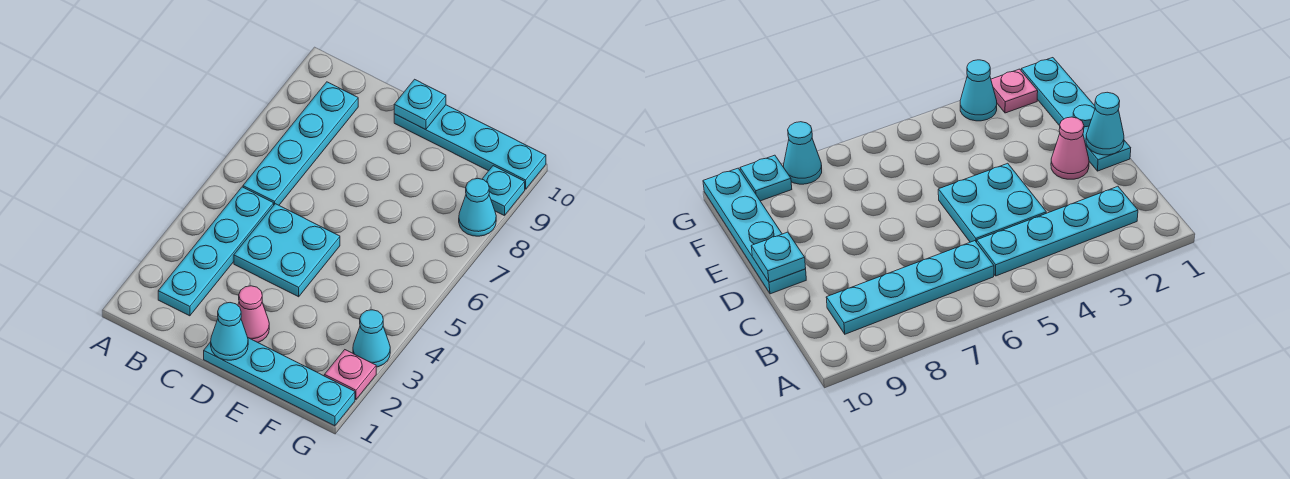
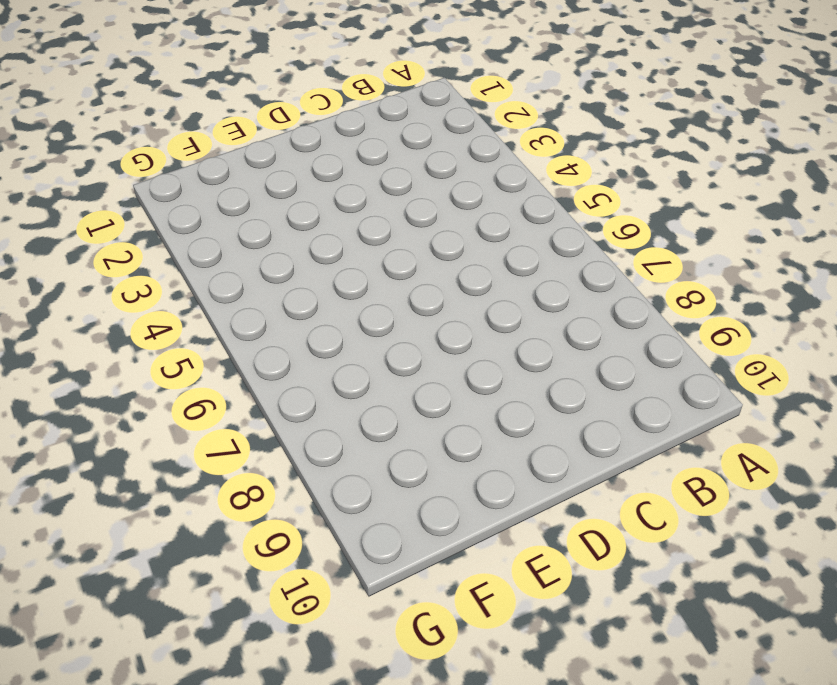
none -> cyan 1x4 plate [158,187,274,316]
none -> cyan 1x4 plate [243,82,358,205]
none -> cyan 2x2 plate [234,204,340,297]

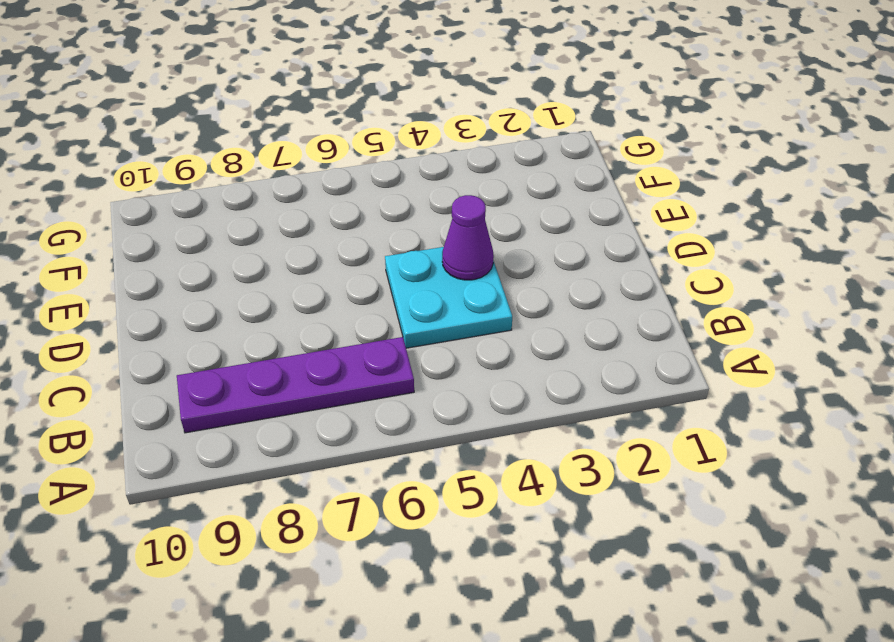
purple 1x4 plate [177,337,414,433] -> cyan 1x4 plate [243,82,358,205]
purple 1x1 cone [442,195,494,280] -> none
none -> cyan 1x4 plate [158,187,274,316]
none -> cyan 1x4 plate [204,338,355,426]
none -> pink 1x1 cone [238,286,269,342]

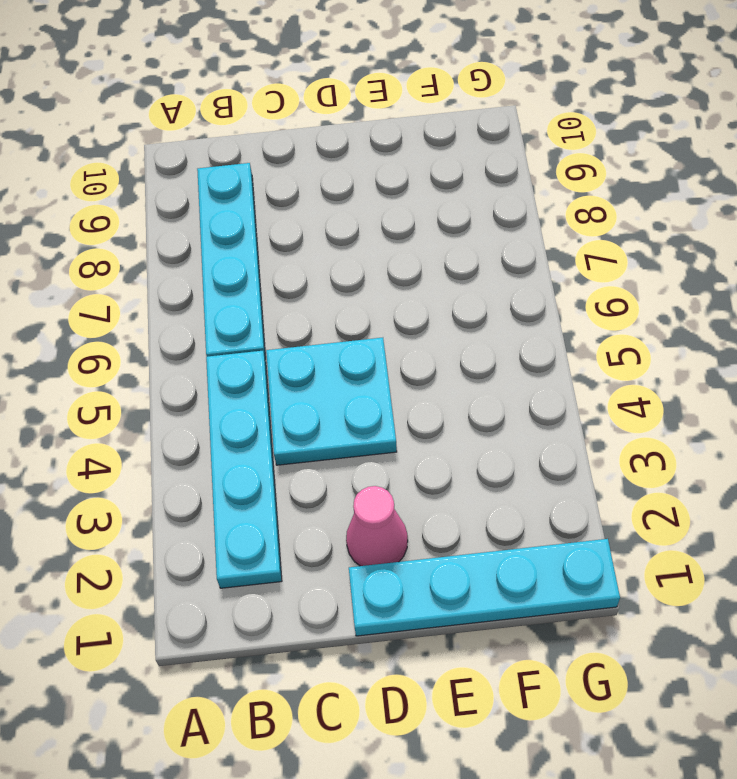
none -> cyan 1x4 plate [394,105,546,189]
none -> pink 1x1 plate [324,350,376,399]
none -> cyan 1x1 cone [353,310,390,367]

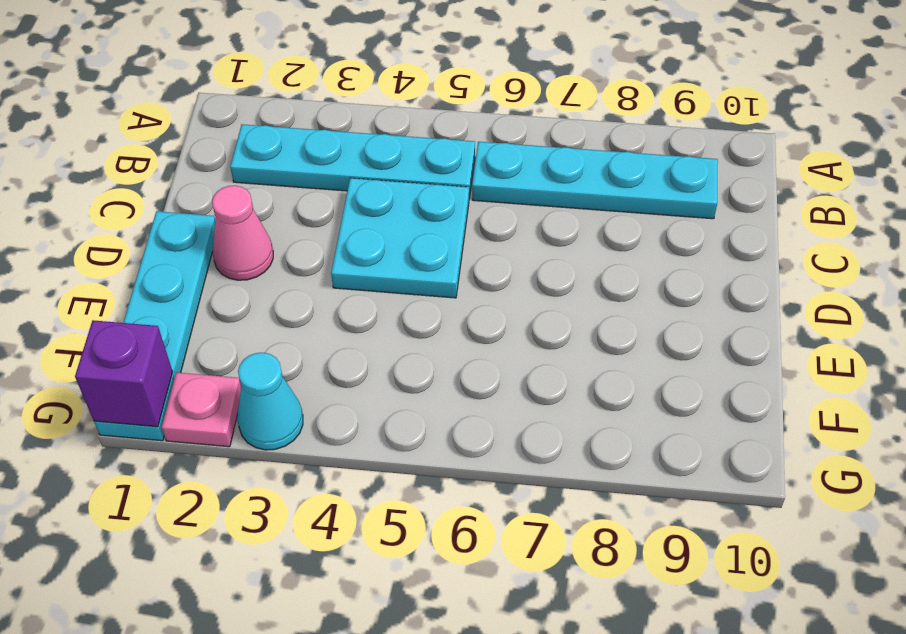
purple 1x1 brick [75,320,173,427] -> none
none -> cyan 1x4 plate [394,105,546,189]
none -> cyan 1x1 cone [459,178,496,236]
none -> cyan 1x1 plate [482,166,525,216]

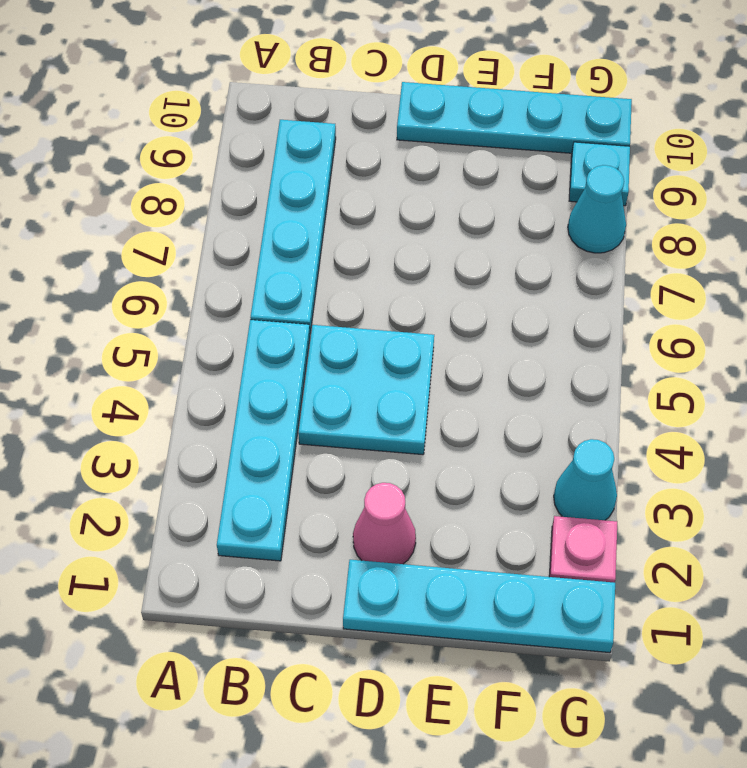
none -> cyan 1x1 cone [211,303,248,360]
none -> cyan 1x1 plate [394,79,446,130]

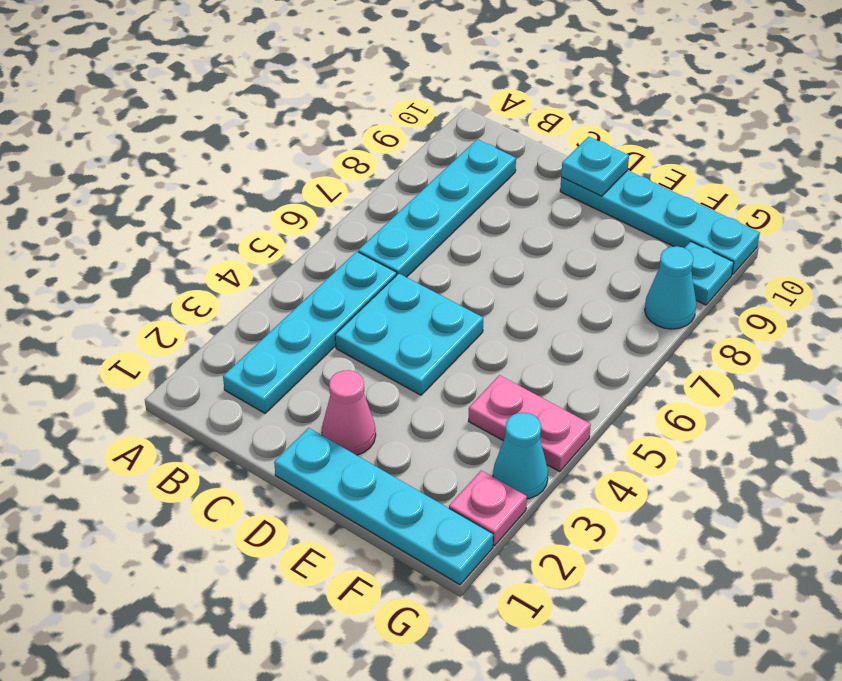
pink 1x2 plate [469,375,591,471] -> none
none -> cyan 1x1 cone [211,303,248,360]

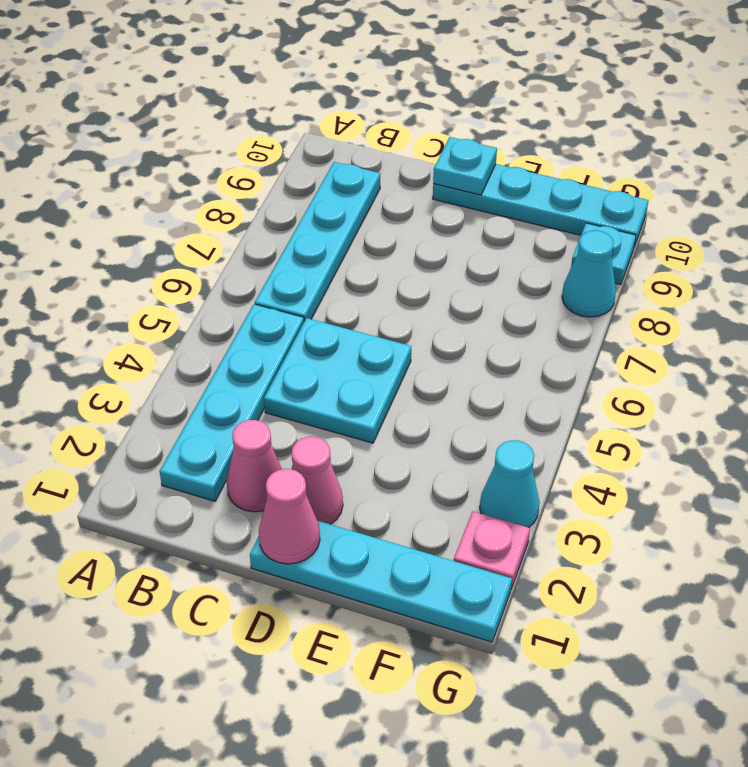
pink 1x1 cone [227,420,282,512] -> none
pink 1x1 cone [258,469,320,564] -> cyan 1x1 cone [211,303,248,360]

